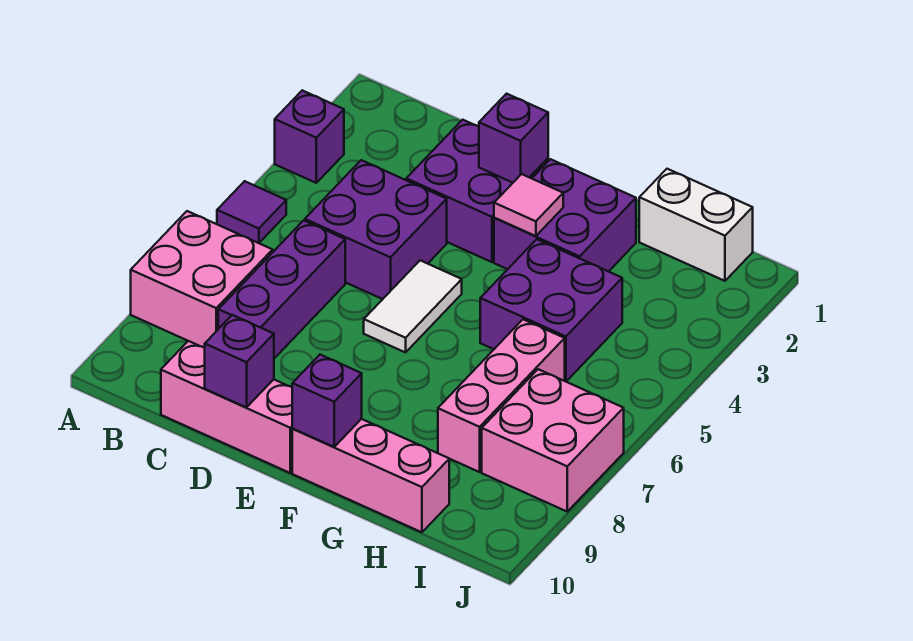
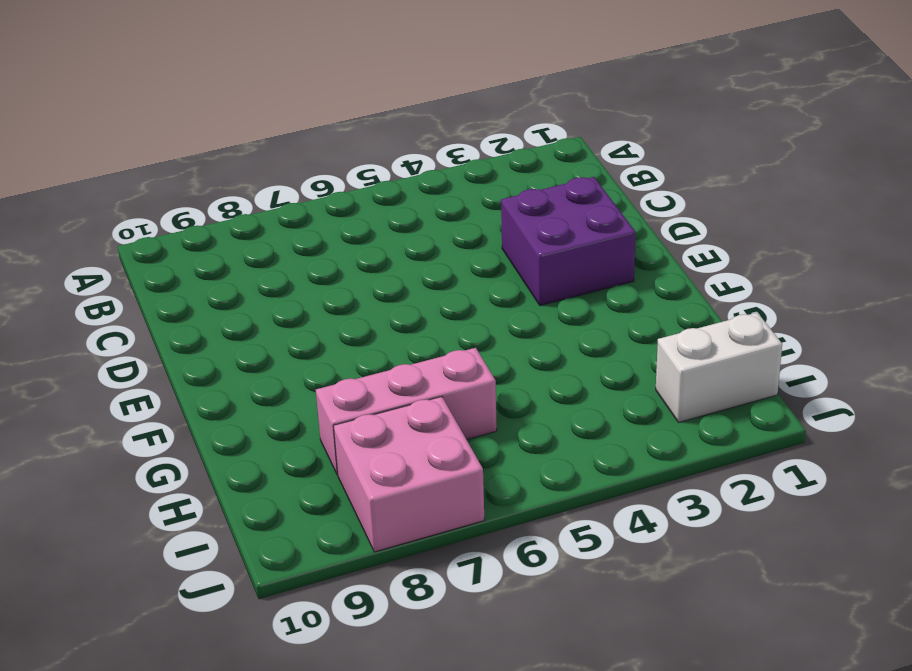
white 1x2 brick [656,312,782,422] -> white 1x2 brick turned to [639,169,753,281]
none -> purple 1x1 brick [275,90,344,183]
none -> purple 1x1 tile [217,181,286,243]
none -> pink 2x2 brick [131,211,273,348]

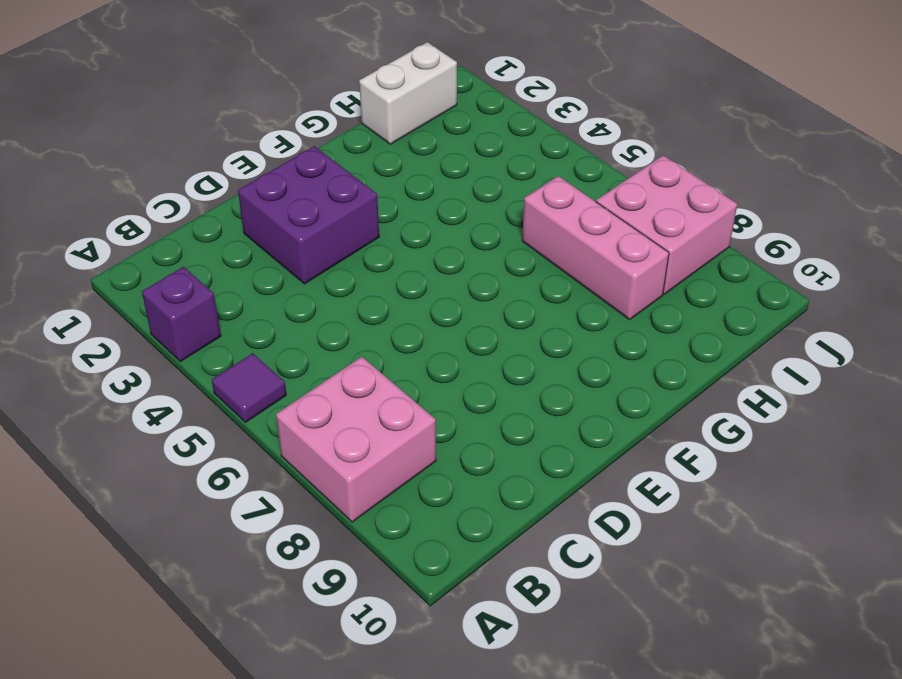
none -> purple 2x2 brick [305,160,447,299]
none -> purple 1x3 brick [218,220,345,358]
none -> pink 1x3 brick [161,341,293,473]

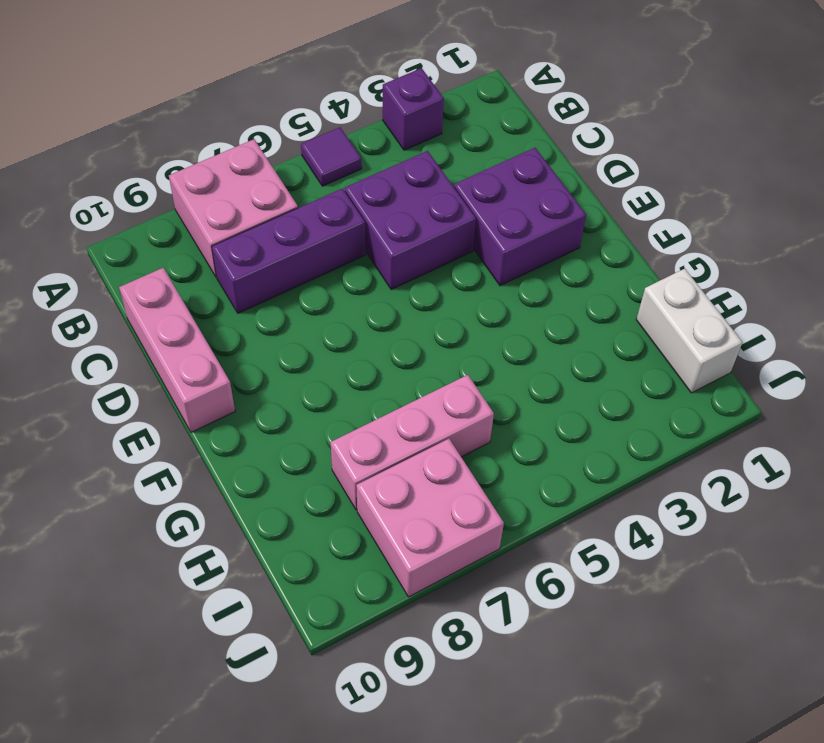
none -> white 1x2 tile [364,260,462,352]
none -> purple 2x2 brick [494,159,636,272]
none -> pink 1x3 brick [292,419,449,532]

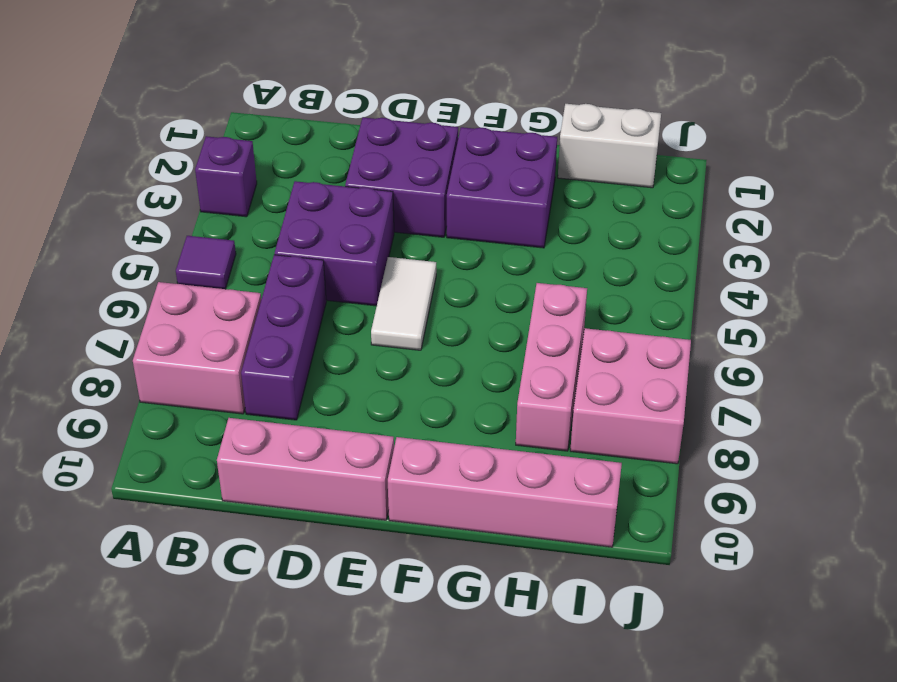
pink 1x4 brick [388,437,622,547] -> pink 1x3 brick [292,419,449,532]
none -> purple 2x2 brick [480,239,622,382]
none -> purple 1x1 brick [205,315,274,408]
none -> purple 1x1 brick [479,94,548,183]

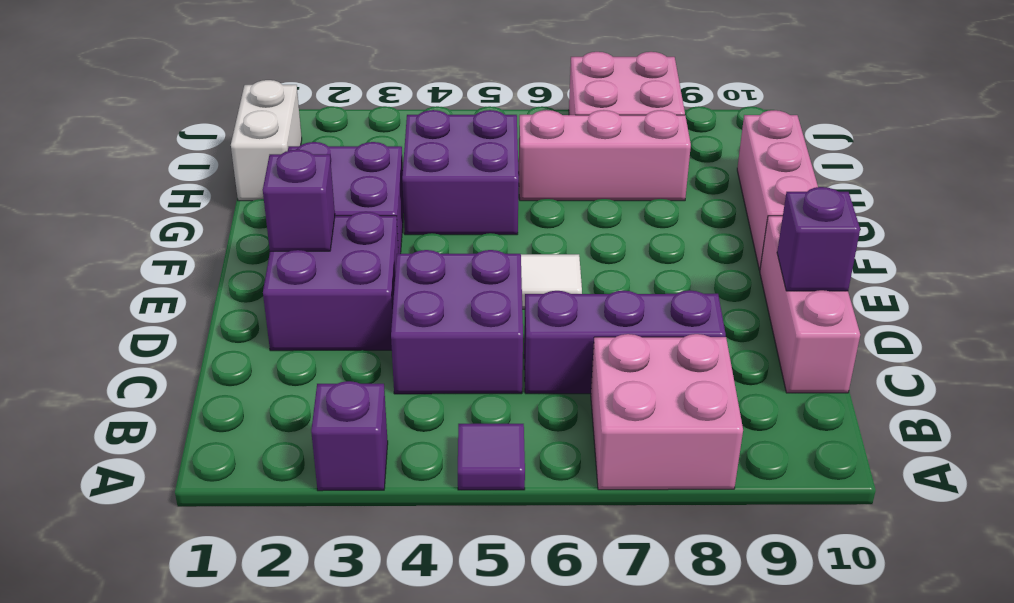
none -> pink 1x1 tile [494,174,563,236]
none -> purple 1x1 brick [292,355,362,447]

